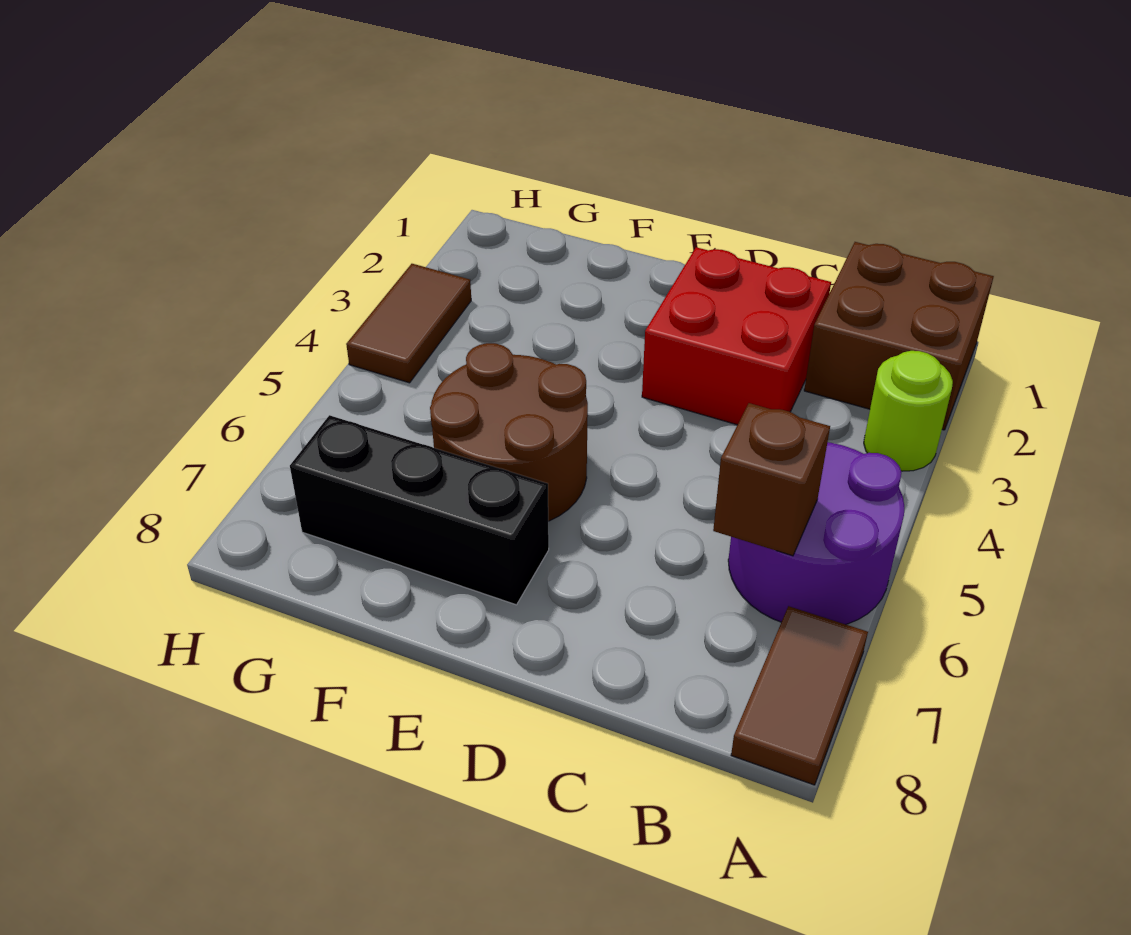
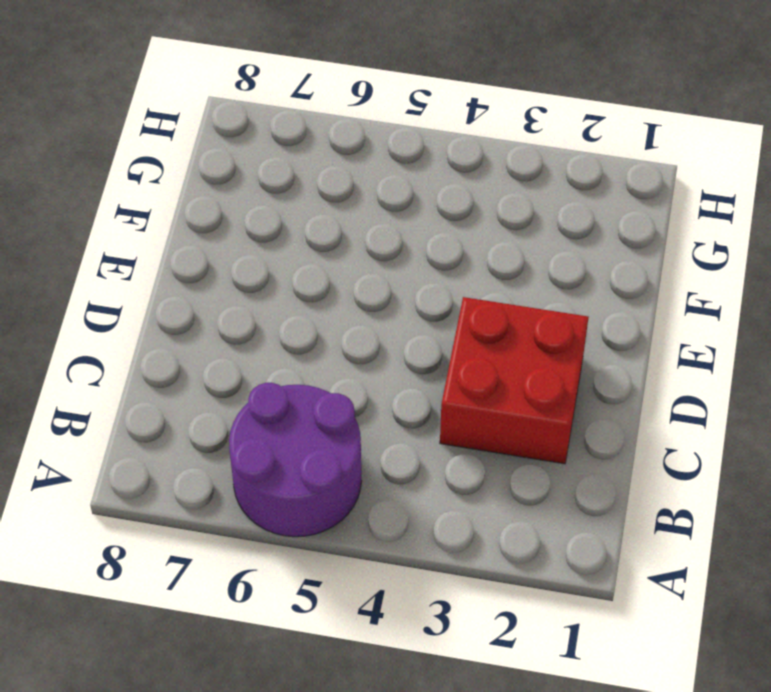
none -> brown 2x2 brick [804,242,994,430]
none -> lime 1x1 round brick [864,351,953,471]

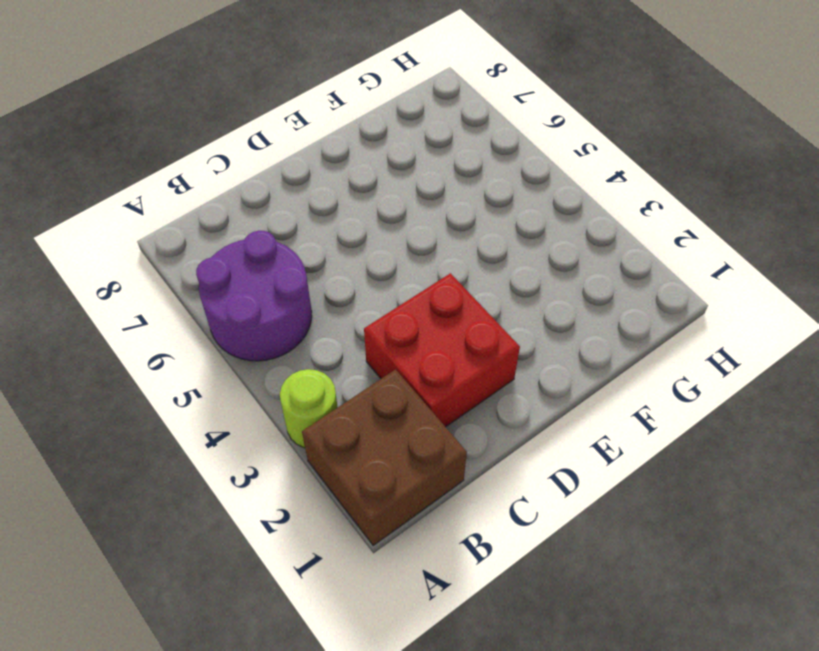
none -> brown 1x2 tile [731,606,868,785]
none -> brown 2x2 round brick [430,343,588,521]

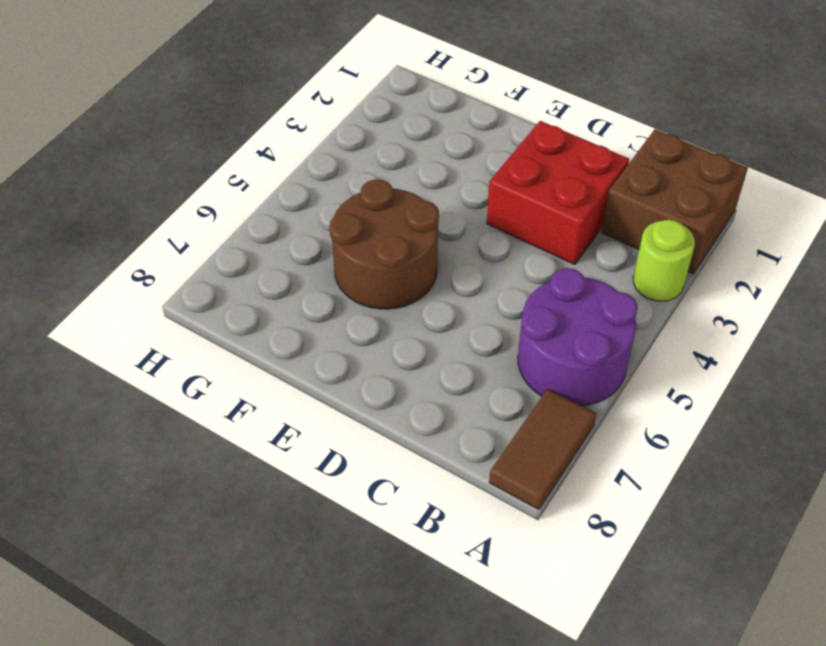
none -> black 1x3 brick [290,415,549,605]
none -> brown 1x2 tile [346,264,471,383]

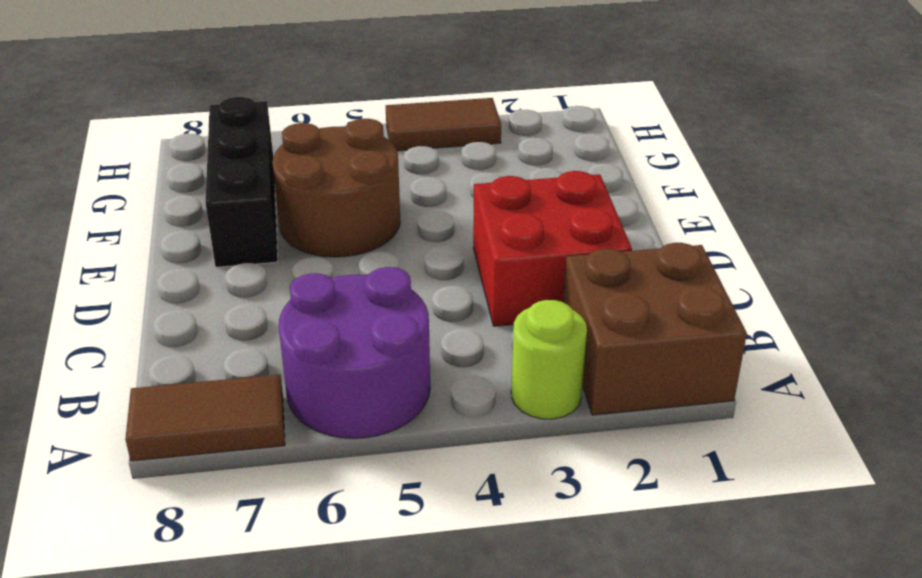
none -> brown 1x1 brick [713,403,830,556]

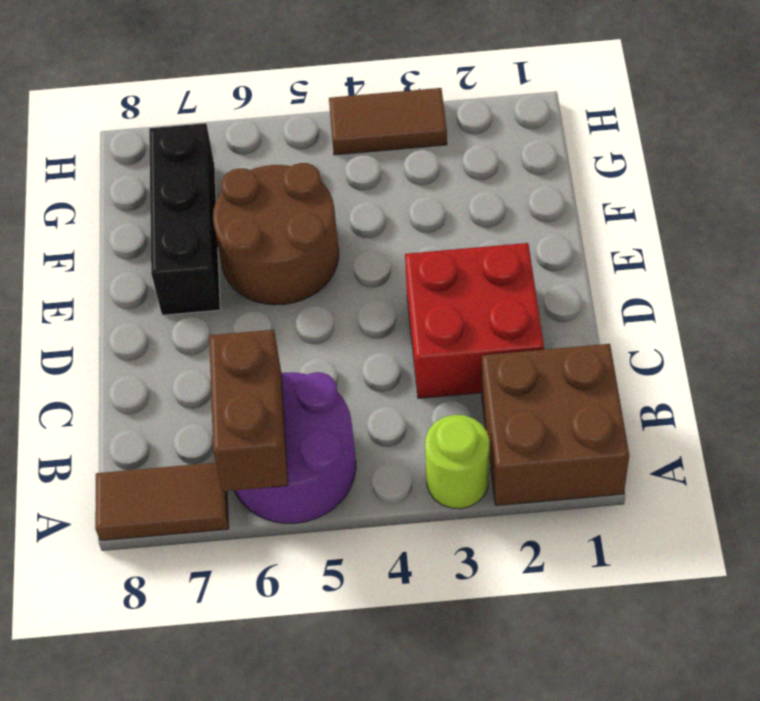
brown 1x2 brick [209,330,288,491] -> brown 1x1 brick [713,403,830,556]

